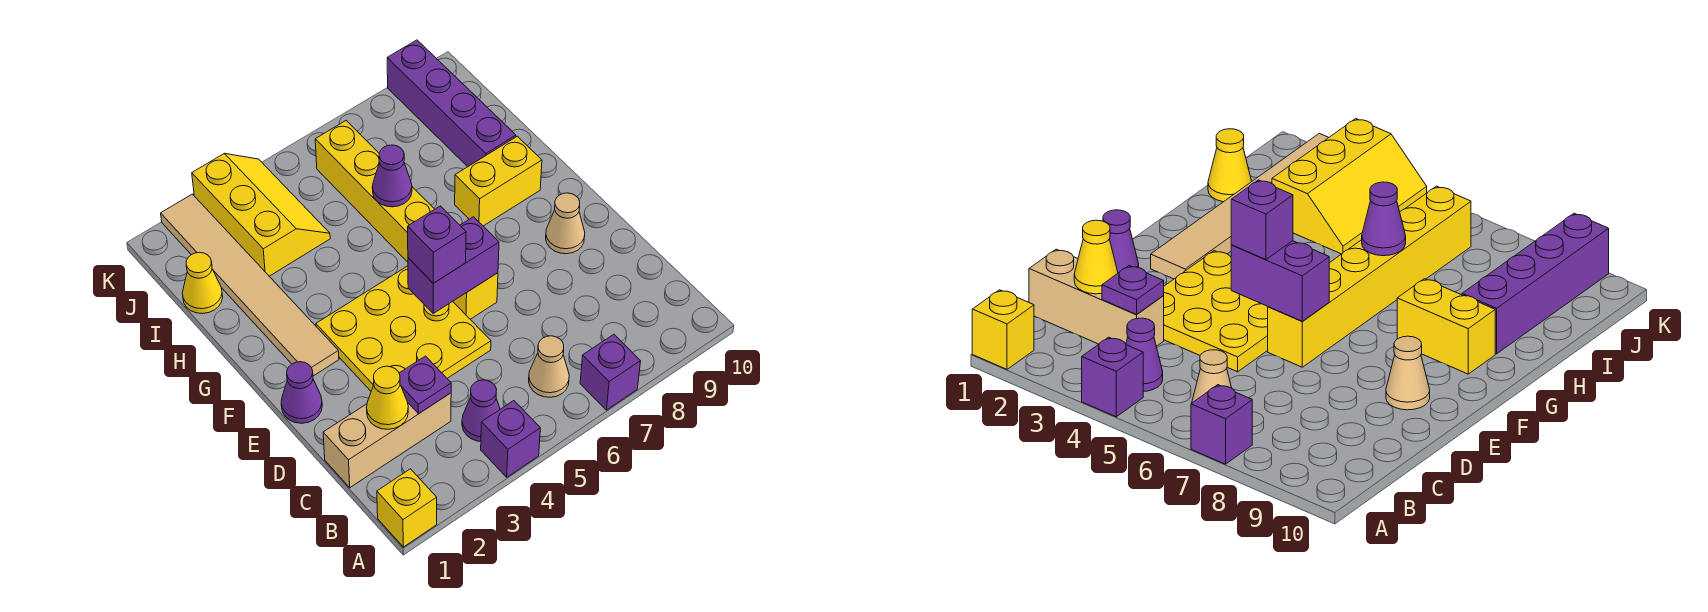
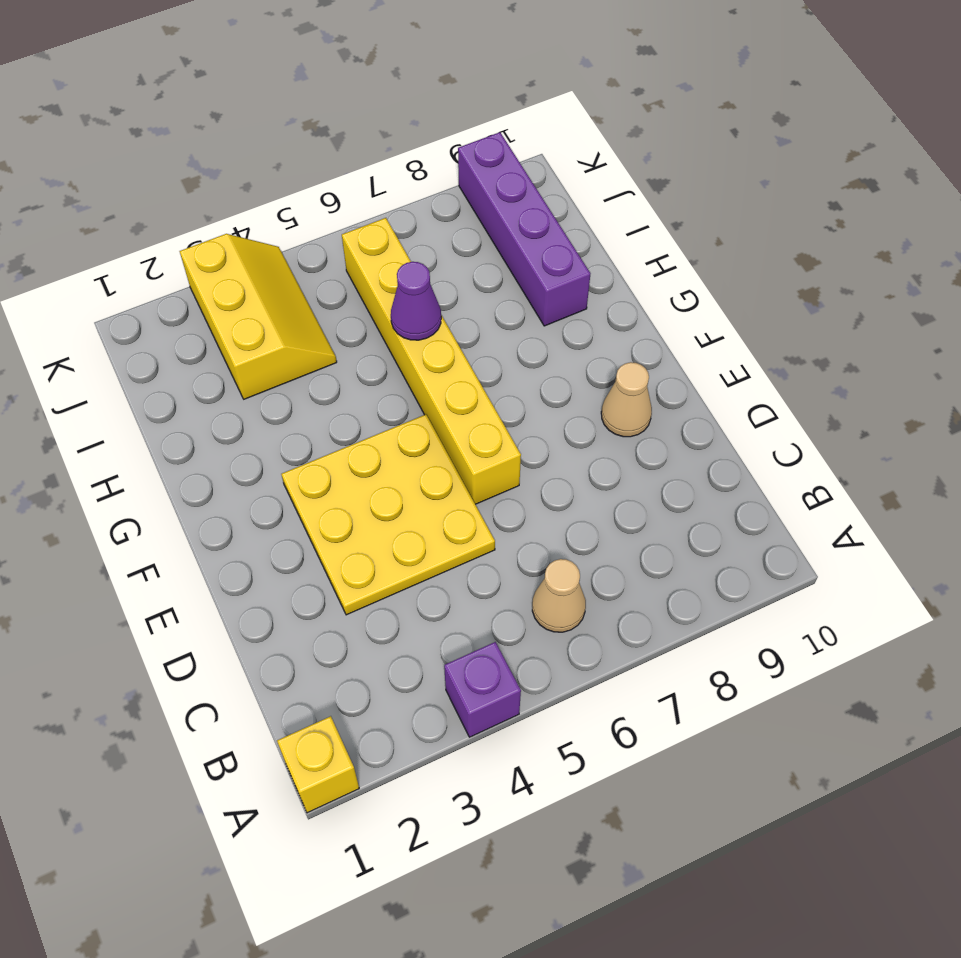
none -> purple 1x1 brick [580,334,641,410]
none -> purple 1x1 cone [462,380,500,441]
none -> tan 1x3 brick [323,393,451,488]

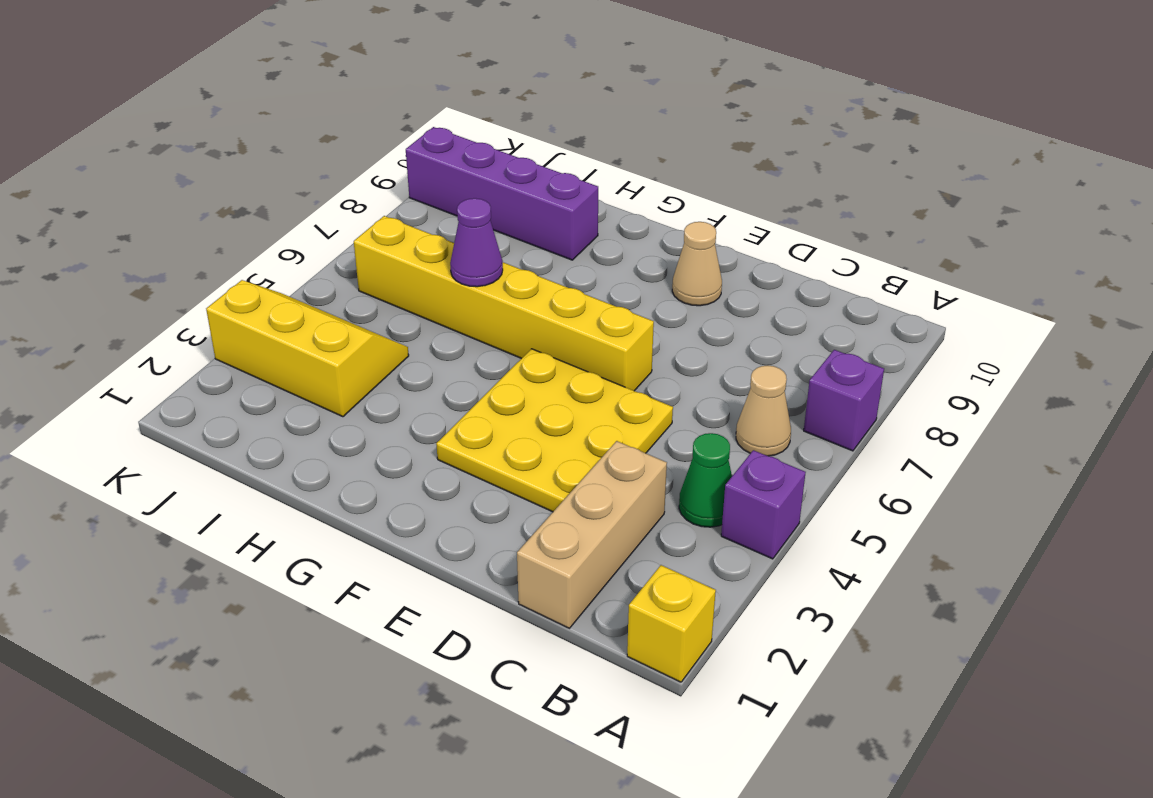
green 1x1 cone [679,433,732,527] -> purple 1x1 cone [462,380,500,441]
none -> purple 1x1 cone [281,362,322,423]
none -> tan 1x6 tile [161,194,339,376]
none -> yellow 1x2 brick [455,136,542,226]

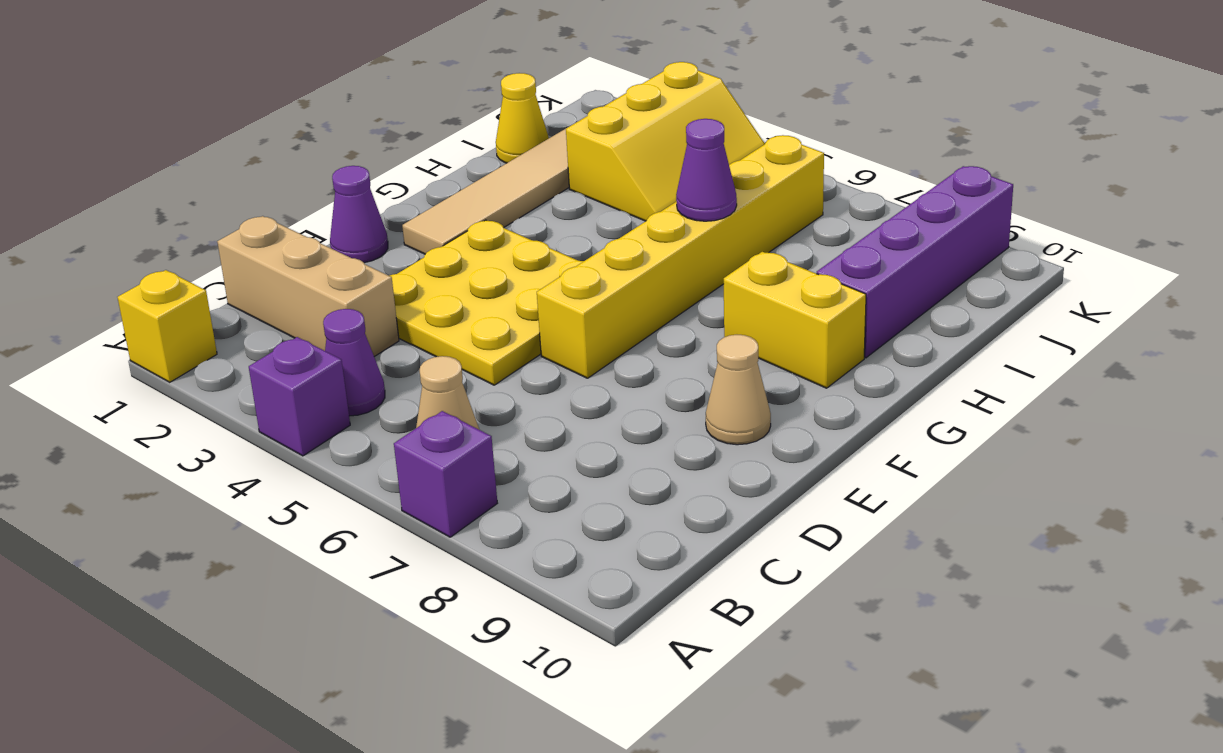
none -> yellow 1x1 cone [367,366,408,429]
none -> purple 1x1 plate [399,356,451,414]
none -> purple 1x2 brick [408,217,499,313]

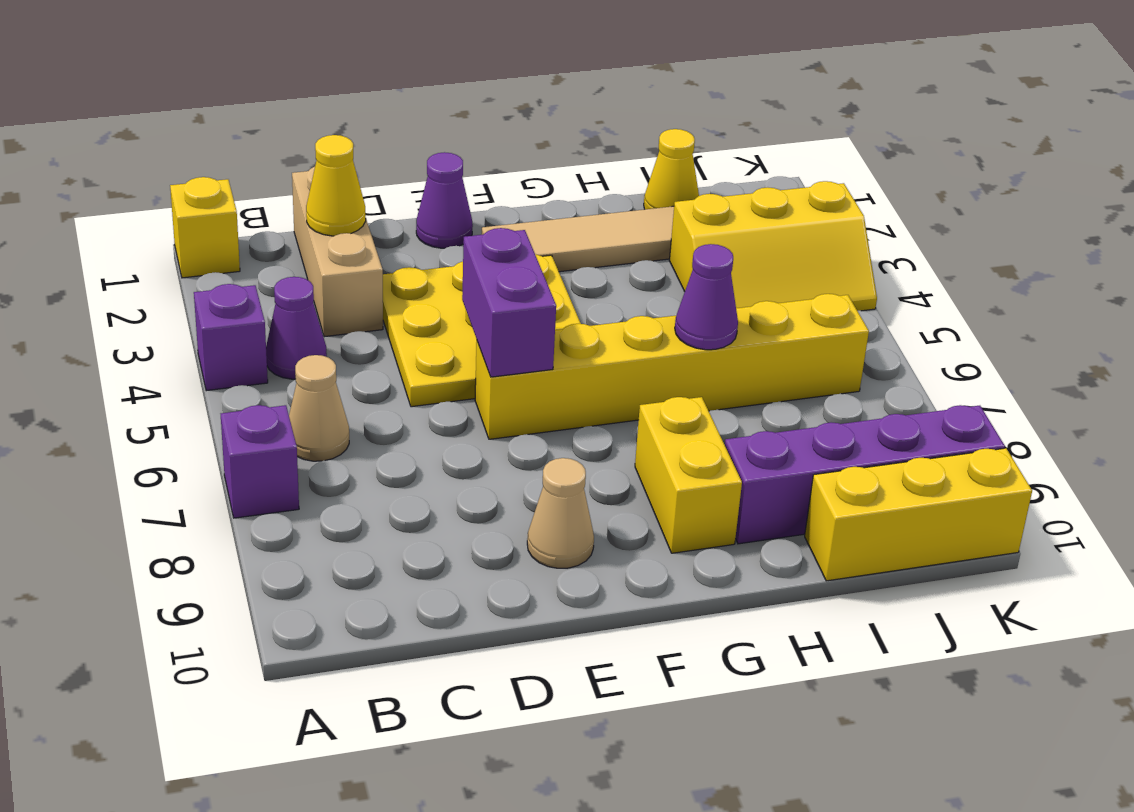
yellow 1x3 brick [805,448,1032,581] -> none
none -> purple 1x1 plate [399,356,451,414]
none -> purple 1x1 brick [408,206,466,283]

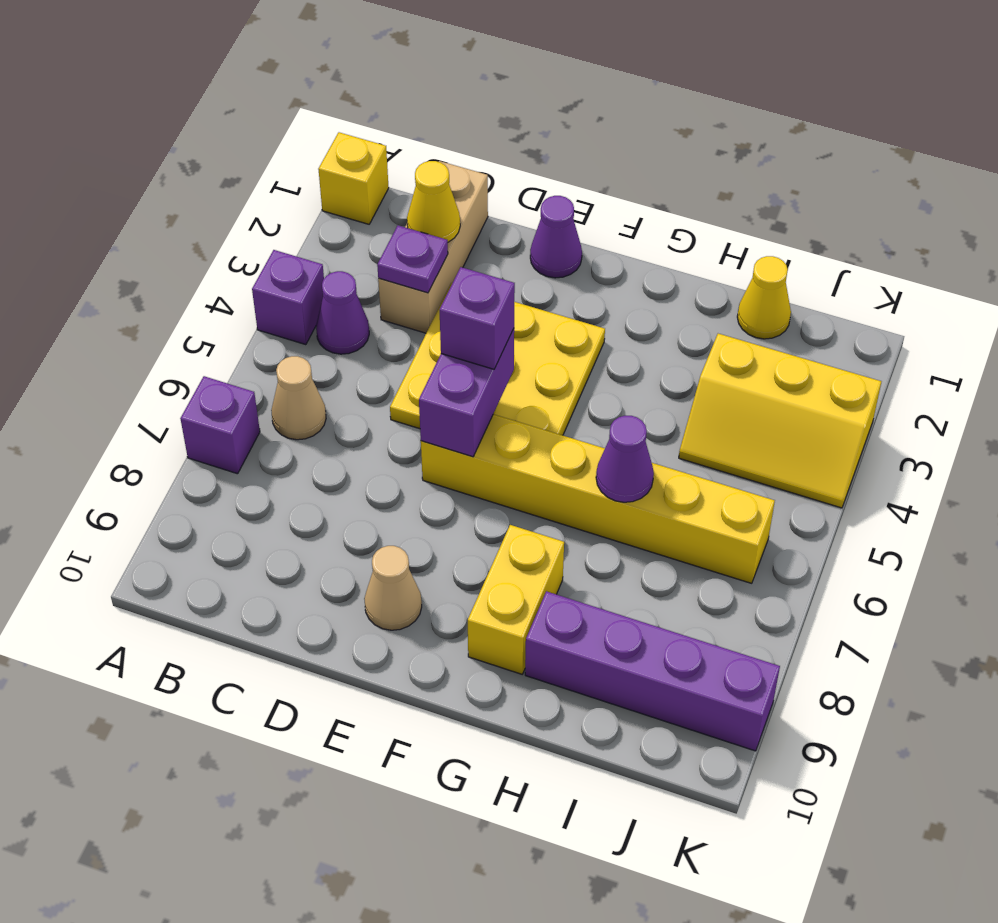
none -> tan 1x6 tile [161,194,339,376]

